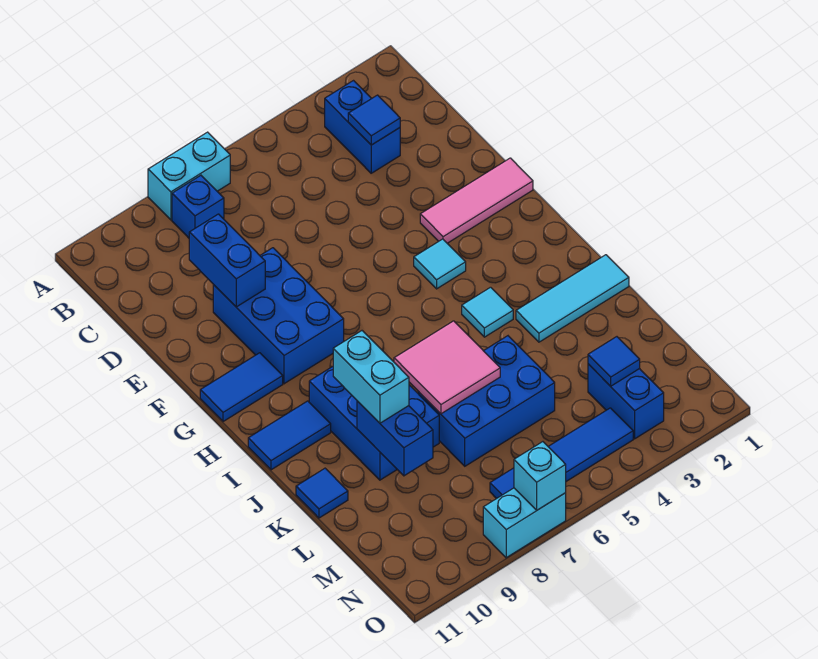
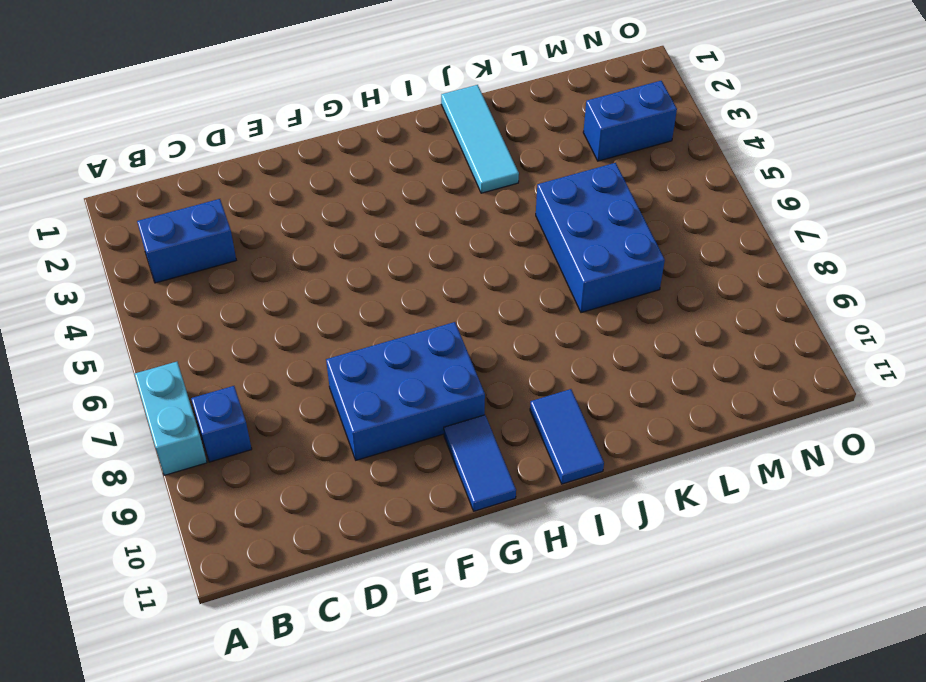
none -> pink 1x3 tile [420,158,533,243]
none -> cyan 1x1 tile [414,239,466,289]
none -> cyan 1x1 tile [462,287,513,337]

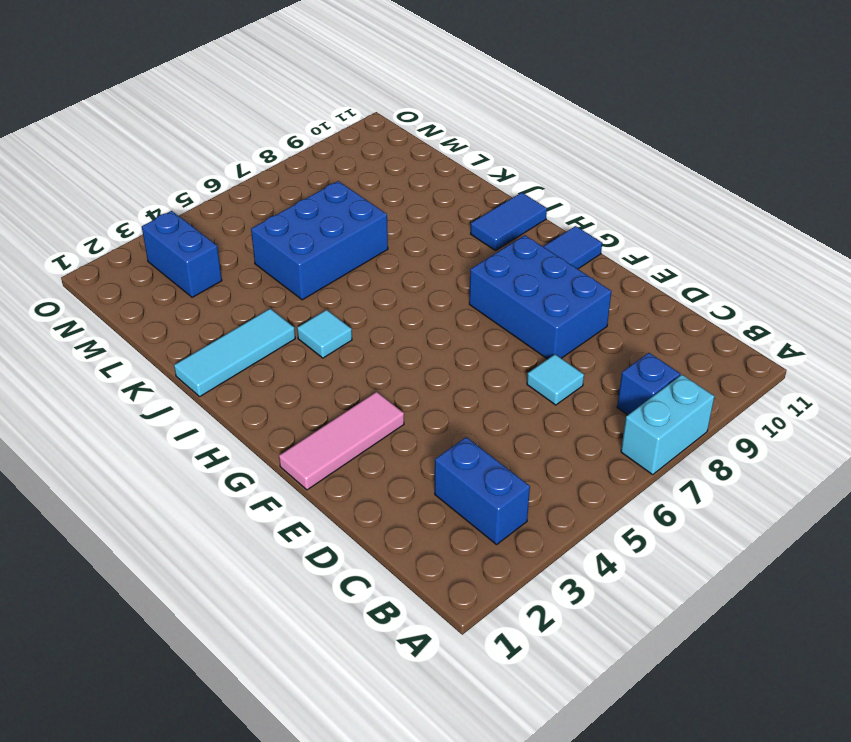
cyan 1x1 tile [527,354,584,405] -> cyan 1x1 tile moved to [414,239,466,289]
none -> blue 2x3 brick [309,367,439,480]
none -> blue 1x1 tile [296,468,348,518]
none -> blue 1x4 tile [490,408,633,499]

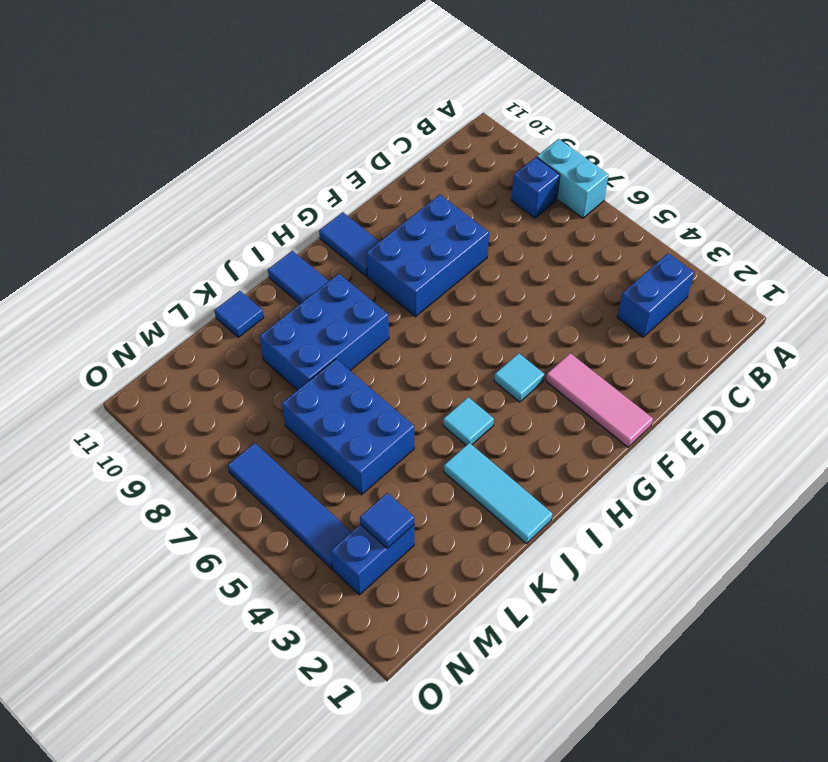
none -> cyan 1x2 brick [483,488,566,558]
none -> blue 1x1 tile [348,95,400,145]
none -> blue 1x2 brick [189,214,265,307]

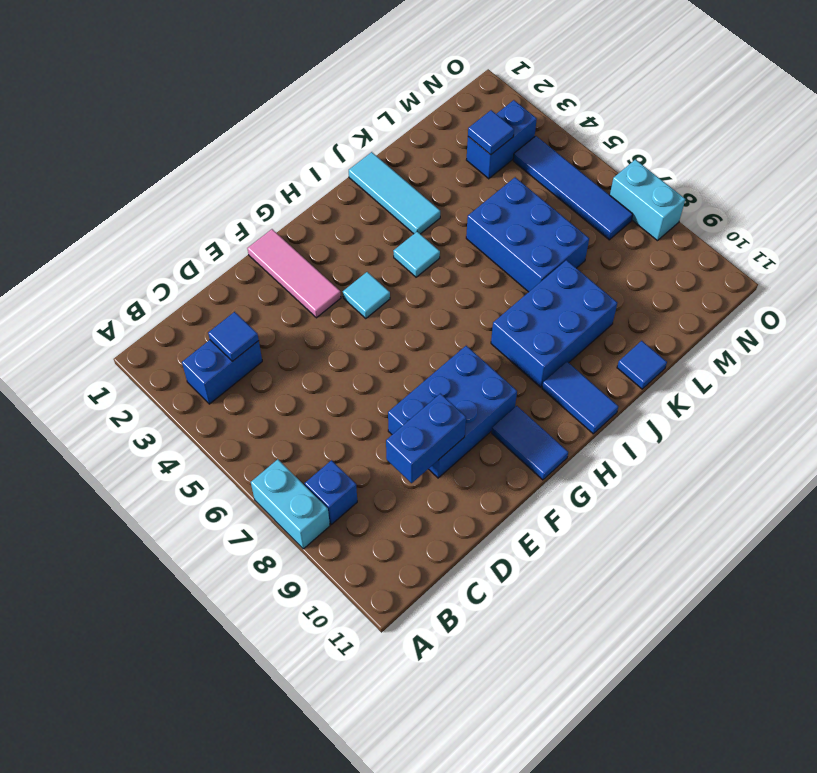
none -> pink 2x2 tile [394,321,500,414]
none -> blue 1x2 brick [357,401,433,476]
none -> cyan 1x1 brick [514,442,566,510]

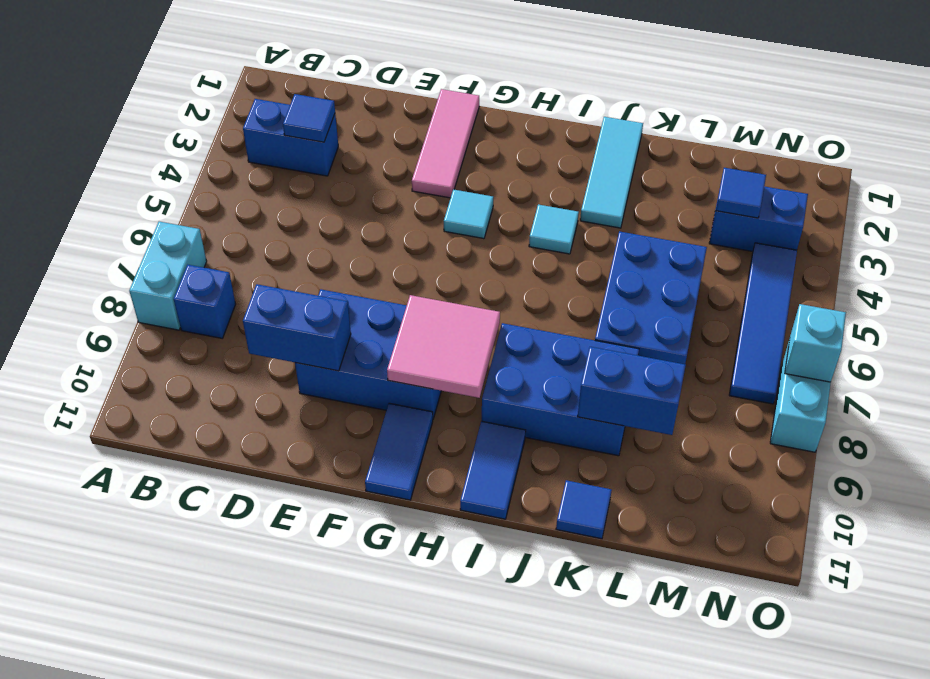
pink 2x2 tile [387,295,500,398] -> pink 2x2 tile moved to [394,321,500,414]
none -> cyan 1x2 brick [333,331,409,423]

